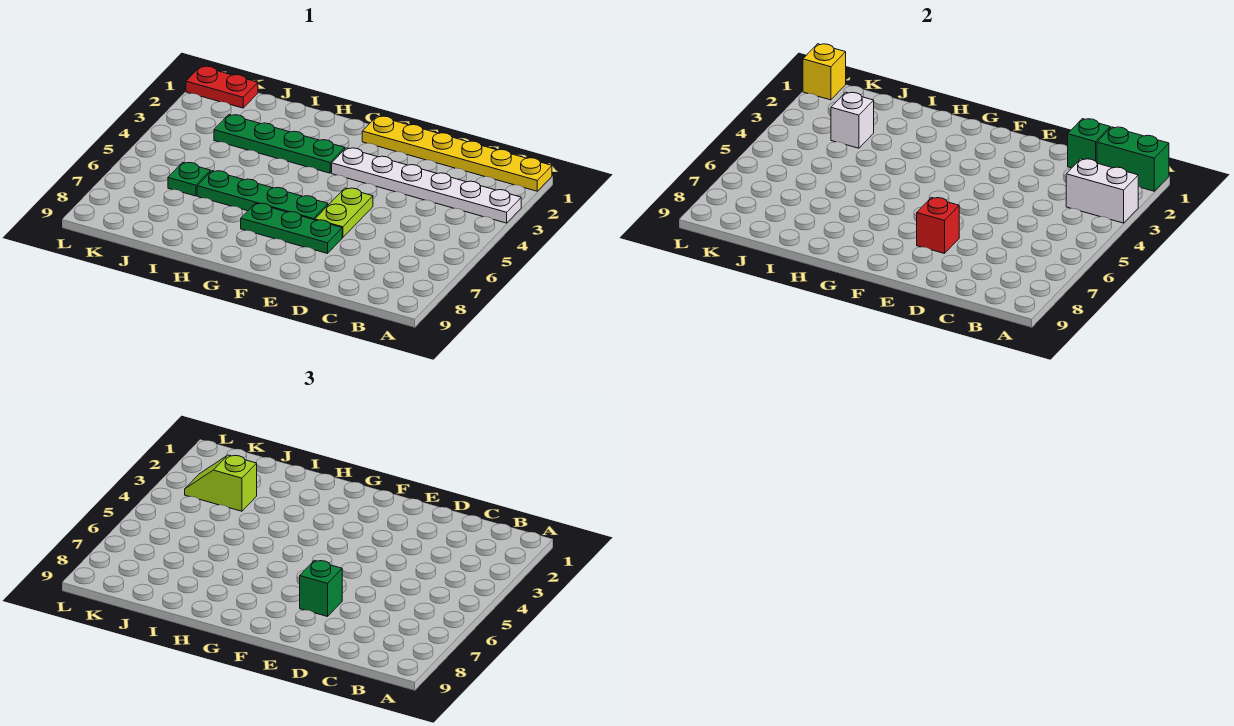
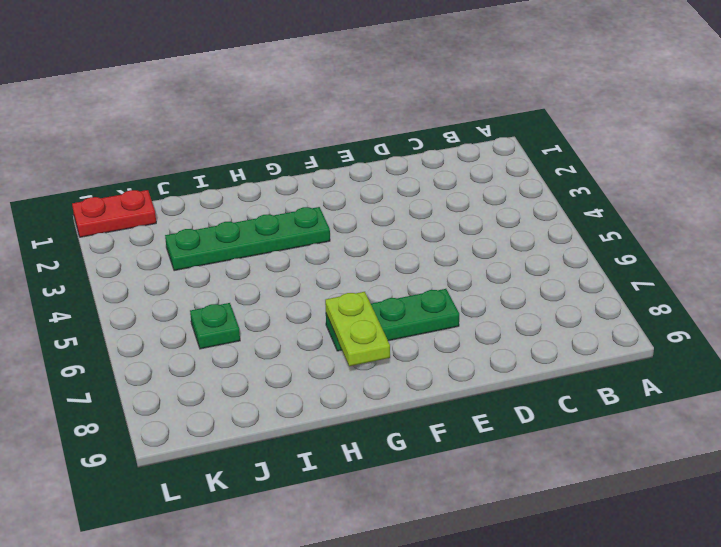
lime 1x2 plate [325,292,390,366] -> lime 1x2 plate moved to [315,188,373,238]
none -> yellow 1x6 plate [362,116,552,191]
none -> white 1x6 plate [332,148,521,223]
none -> green 1x4 plate [197,171,328,220]

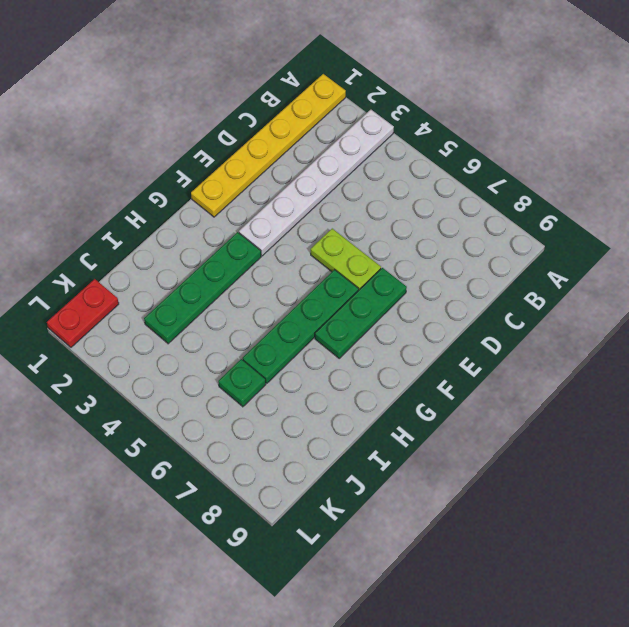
none -> green 1x2 brick [1097,127,1169,191]
none -> white 1x2 brick [1066,159,1138,223]
none -> green 1x1 brick [1068,119,1110,168]

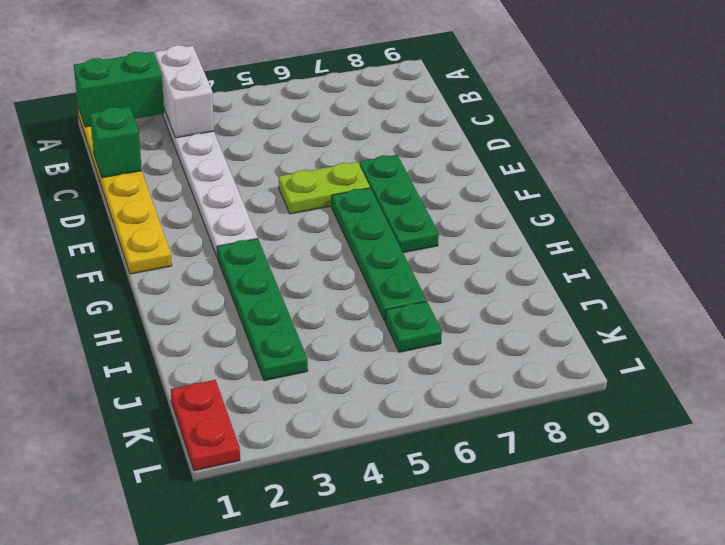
green 1x2 brick [74,52,164,127] -> green 1x2 brick turned to [1097,127,1169,191]
none -> red 1x1 brick [917,197,959,254]
none -> white 1x1 brick [831,92,874,148]
none -> yellow 1x1 brick [803,44,846,100]

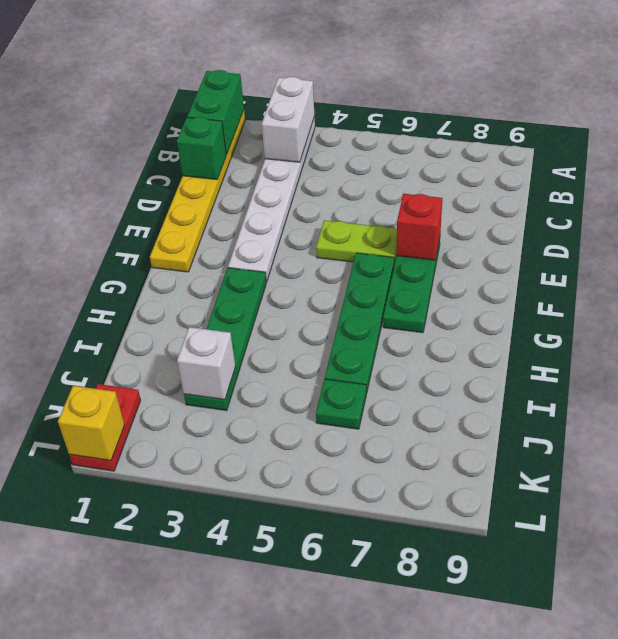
none -> green 1x1 brick [300,560,342,617]
none -> lime 1x2 slope [185,455,257,511]

